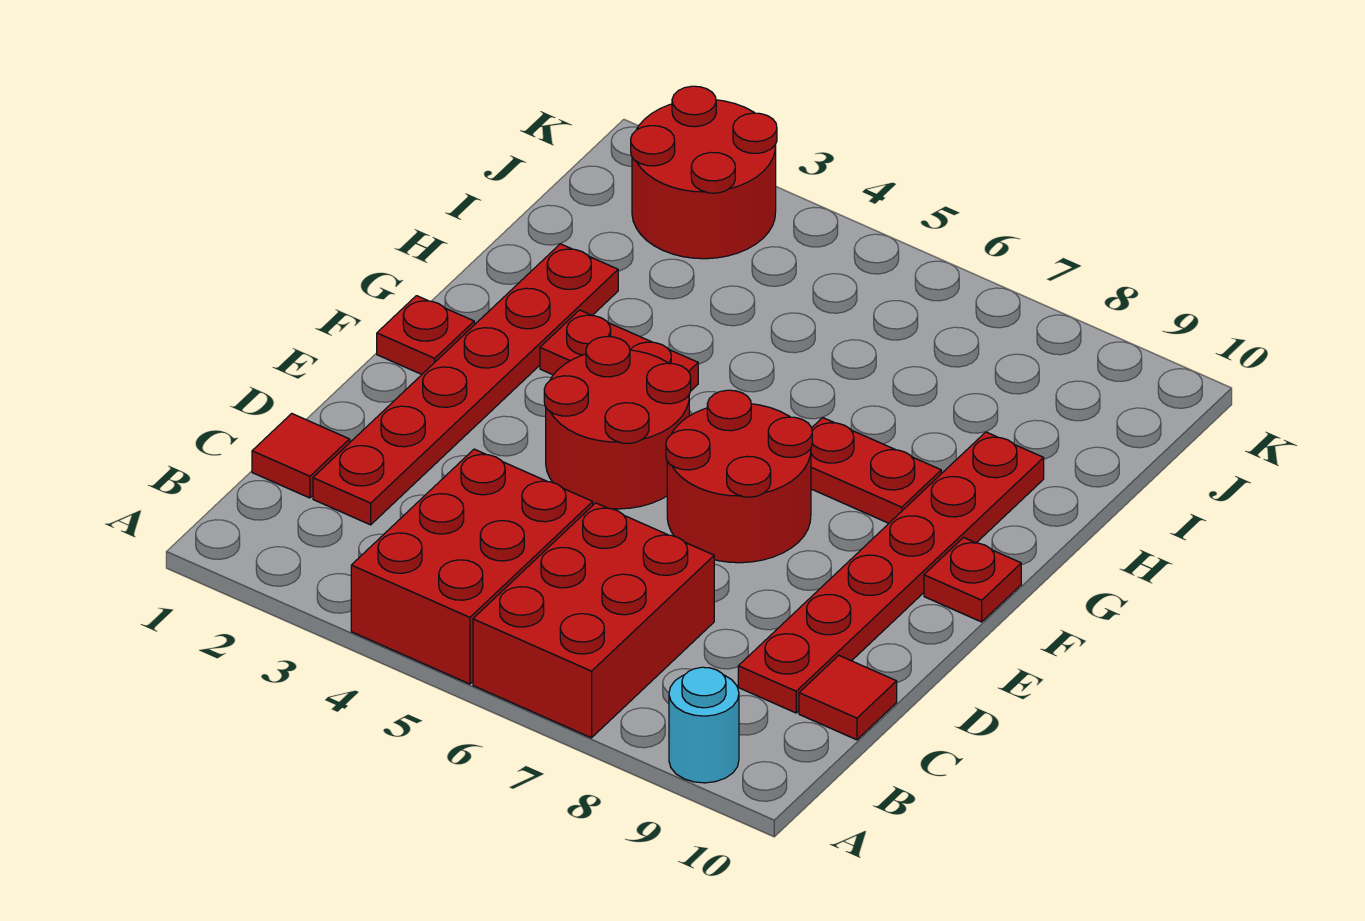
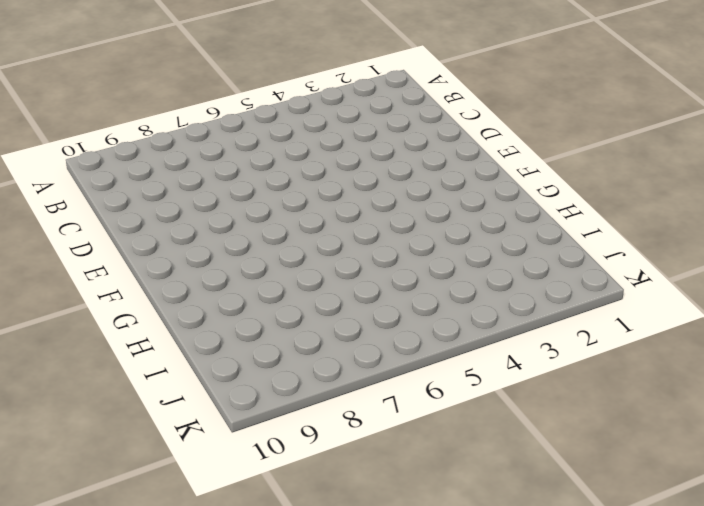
none -> red 2x3 brick [351,449,593,684]
none -> red 2x3 brick [473,503,714,738]
none -> cyan 1x1 round brick [669,667,739,783]

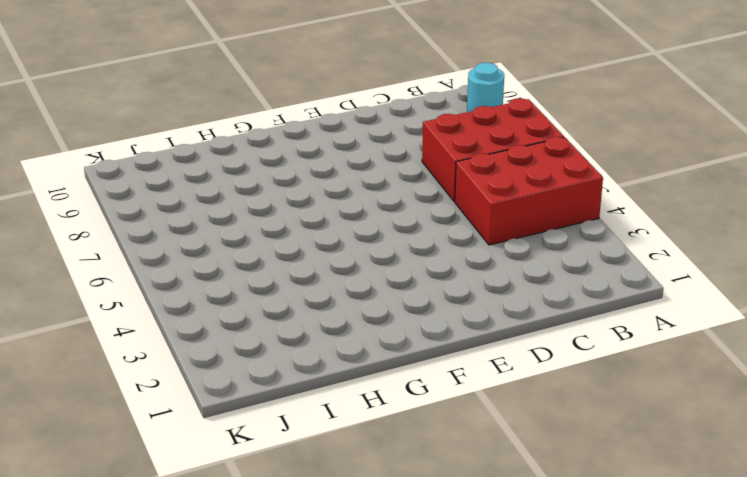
none -> red 1x1 tile [252,414,350,498]
none -> red 1x6 plate [313,244,618,525]
none -> red 1x6 plate [738,432,1044,713]

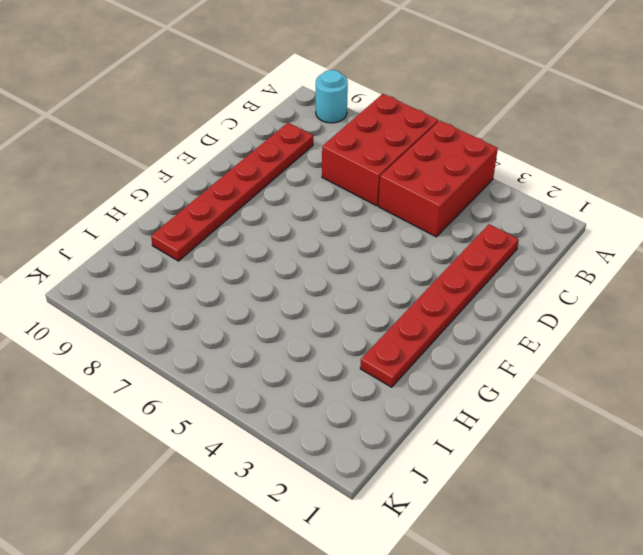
none -> red 1x1 tile [252,414,350,498]
none -> red 1x1 tile [799,655,897,740]
none -> red 2x2 round brick [544,337,691,509]

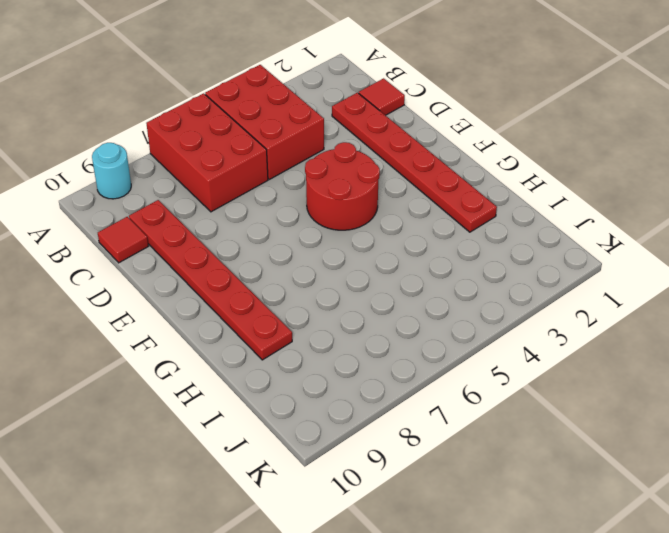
none -> red 2x2 round brick [666,390,812,563]
none -> red 1x1 plate [377,296,474,374]
none -> red 1x1 plate [924,538,1021,622]

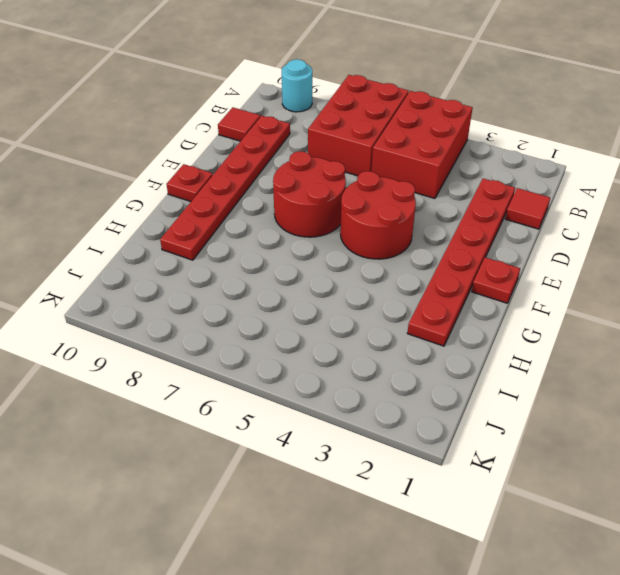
none -> red 1x2 plate [540,310,698,390]
none -> red 1x2 plate [811,418,941,523]
none -> red 2x2 round brick [631,86,777,259]

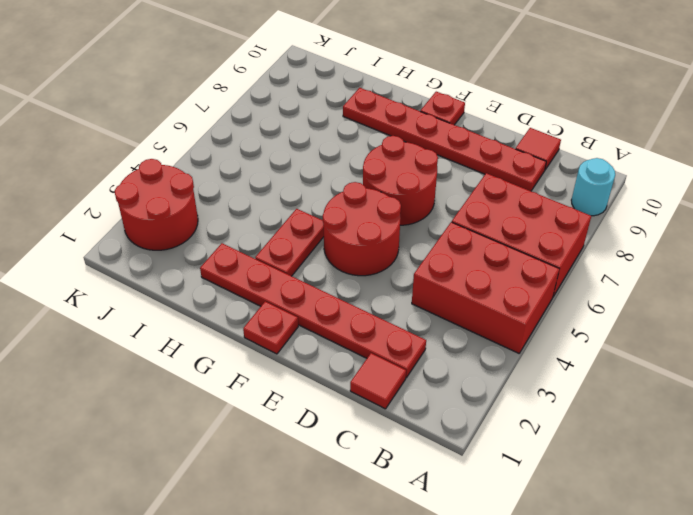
none -> red 1x2 plate [811,418,941,523]

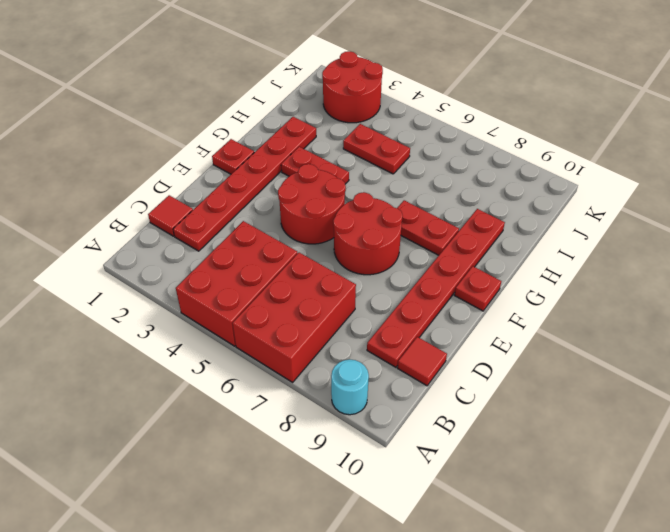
red 1x2 plate [343,124,410,174] -> none

